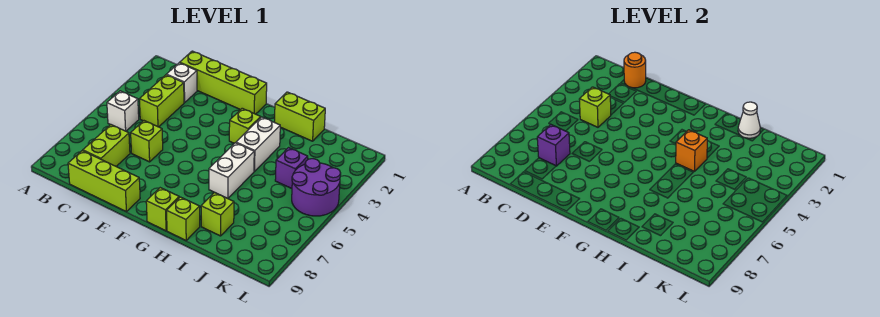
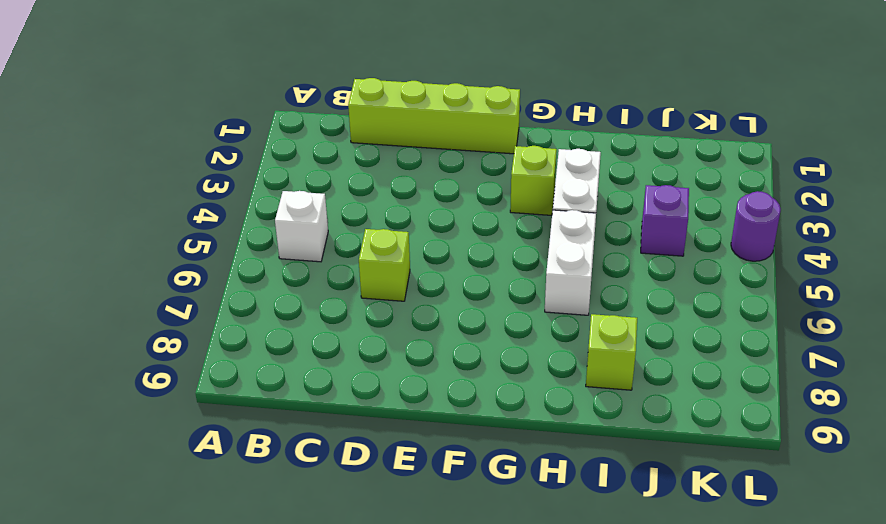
purple 1x1 round brick [731,191,781,261] -> purple 2x2 round brick [292,159,341,216]
none -> white 1x1 brick [166,63,197,103]
none -> lime 1x2 brick [139,75,184,127]
none -> lime 1x2 brick [83,125,130,166]

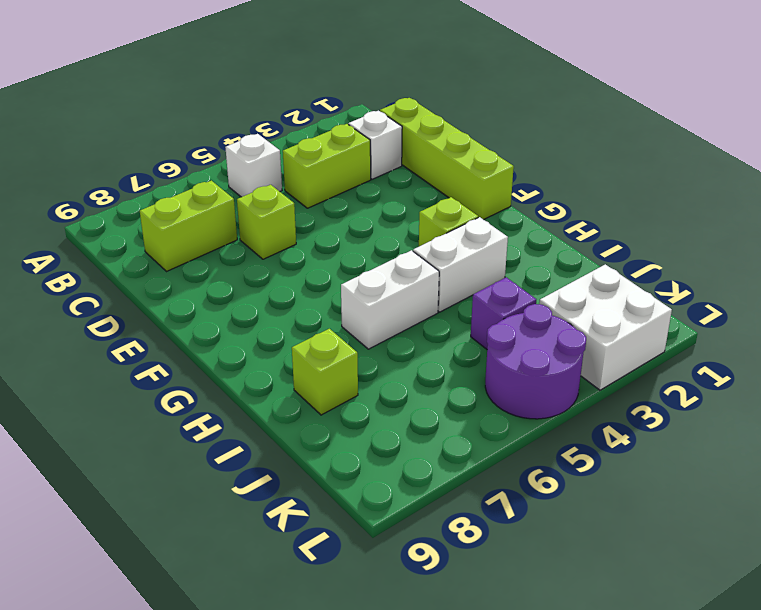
white 2x2 brick [539,264,672,390] -> none
none -> lime 1x3 brick [68,151,140,211]
none -> lime 1x1 brick [146,188,179,231]
none -> lime 1x2 brick [274,92,325,141]

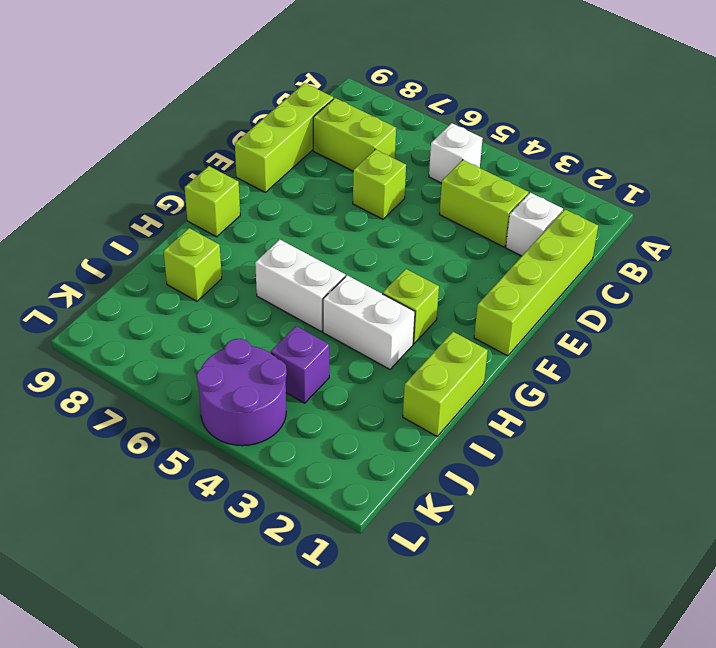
none -> lime 1x1 brick [167,197,200,240]
none -> orange 1x1 round brick [624,52,646,88]
none -> lime 1x1 brick [579,87,611,127]

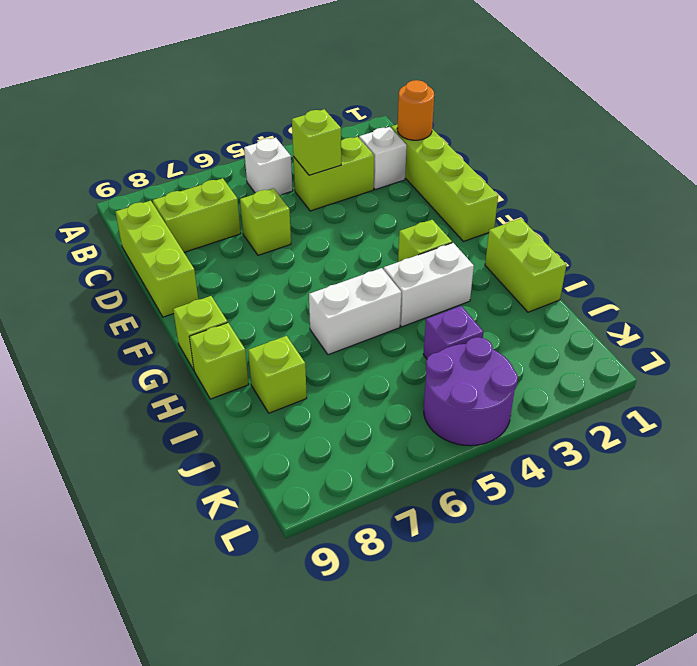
none -> purple 1x1 brick [537,125,570,166]
none -> orange 1x1 brick [676,130,707,171]
none -> white 1x1 cone [738,102,760,138]

